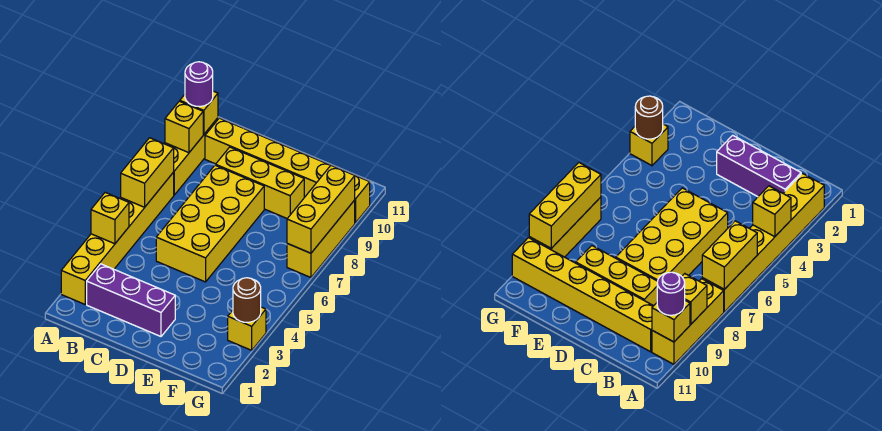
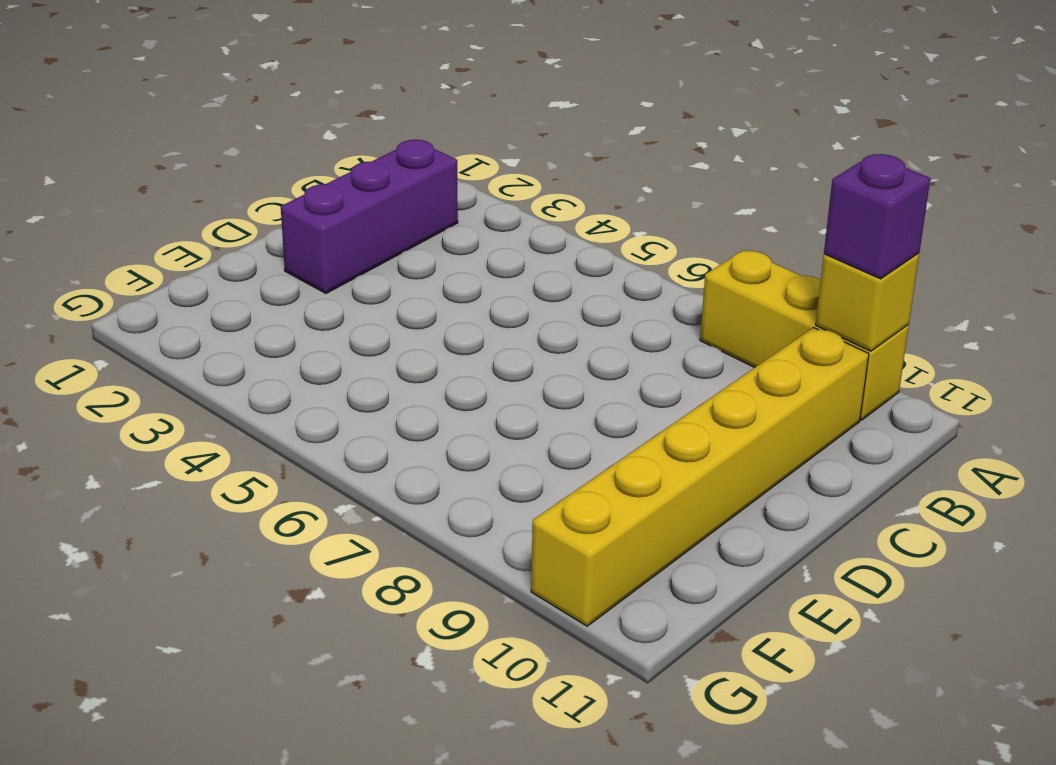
purple 1x1 brick [824,154,930,279] -> purple 1x1 round brick [185,62,213,106]
none -> yellow 1x6 brick [61,172,174,304]
none -> yellow 2x4 brick [156,165,264,282]
none -> yellow 1x3 brick [216,147,304,218]

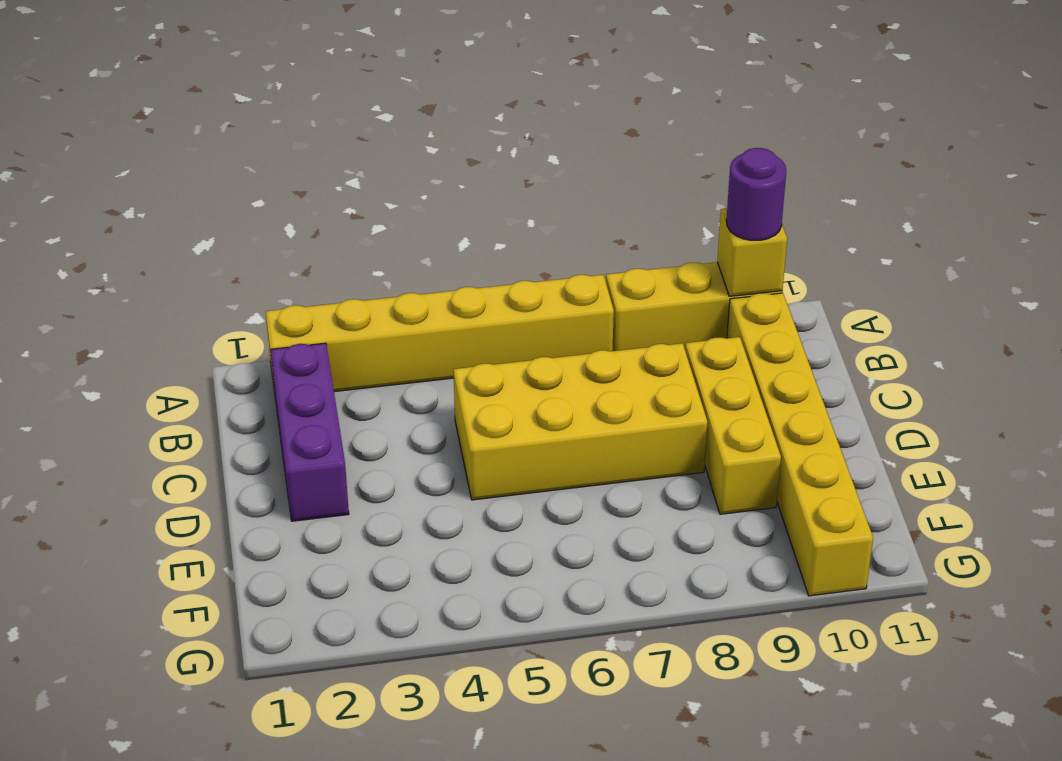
none -> yellow 1x1 brick [228,307,266,350]
none -> yellow 1x3 brick [287,200,355,277]
none -> yellow 1x1 brick [91,192,129,244]

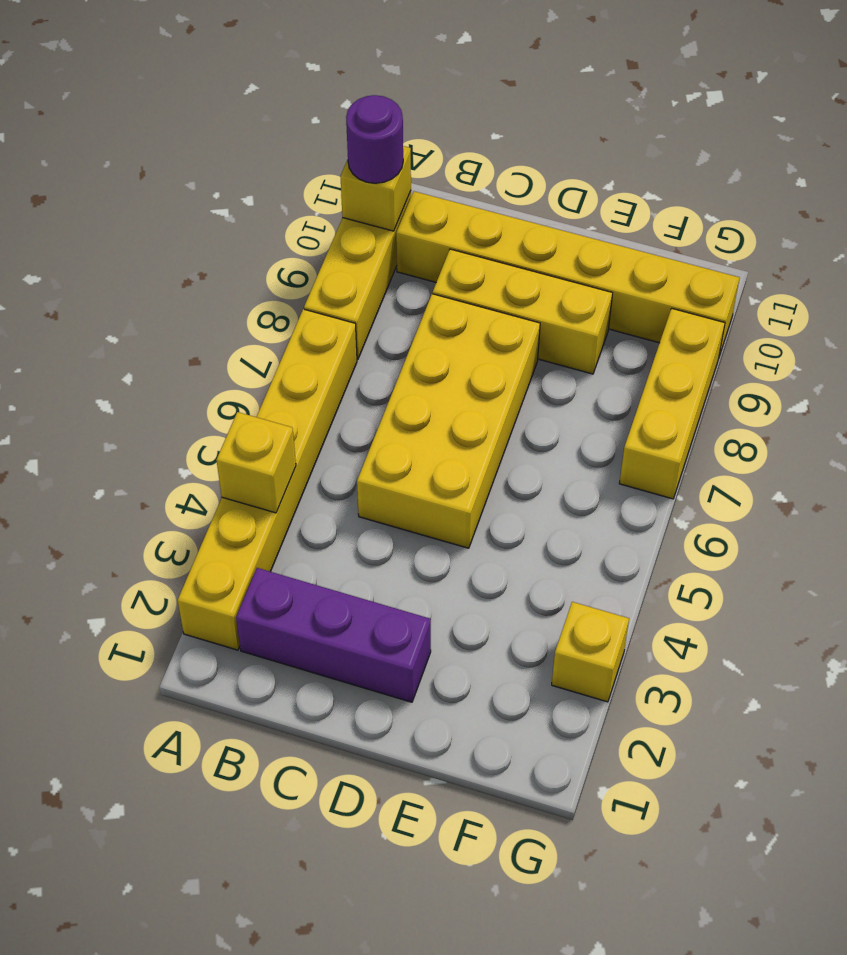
none -> yellow 1x2 brick [121,138,174,207]
none -> yellow 1x1 brick [165,101,203,153]
none -> brown 1x1 round brick [233,278,261,322]

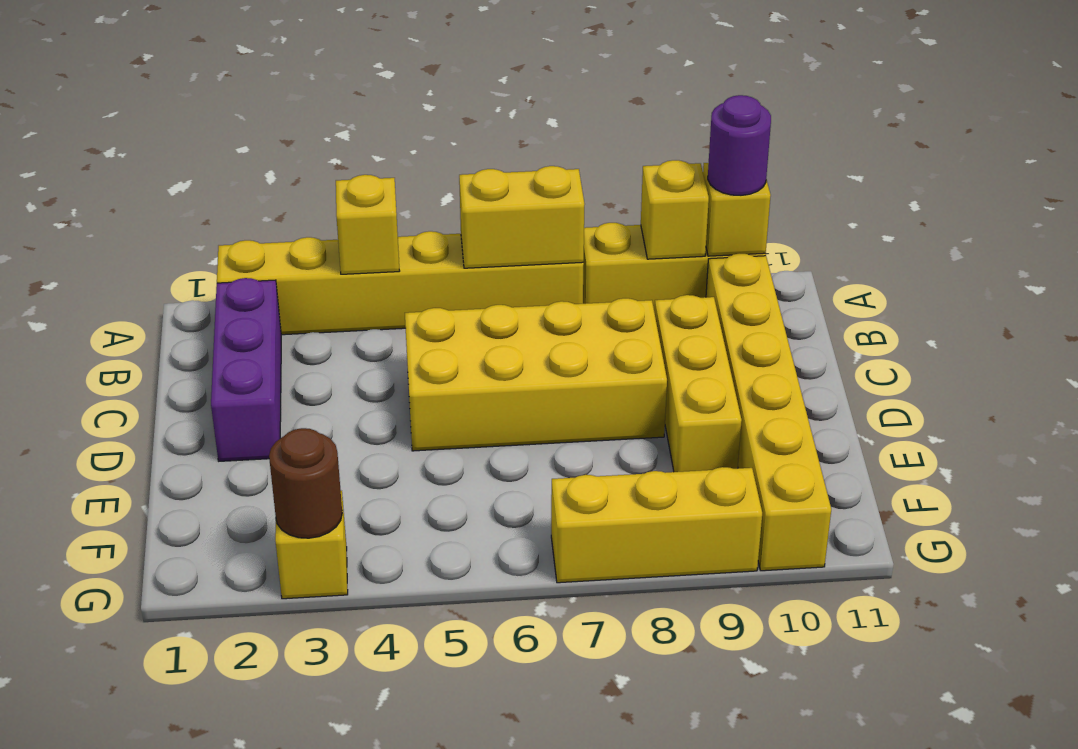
none -> yellow 1x3 brick [287,166,355,253]

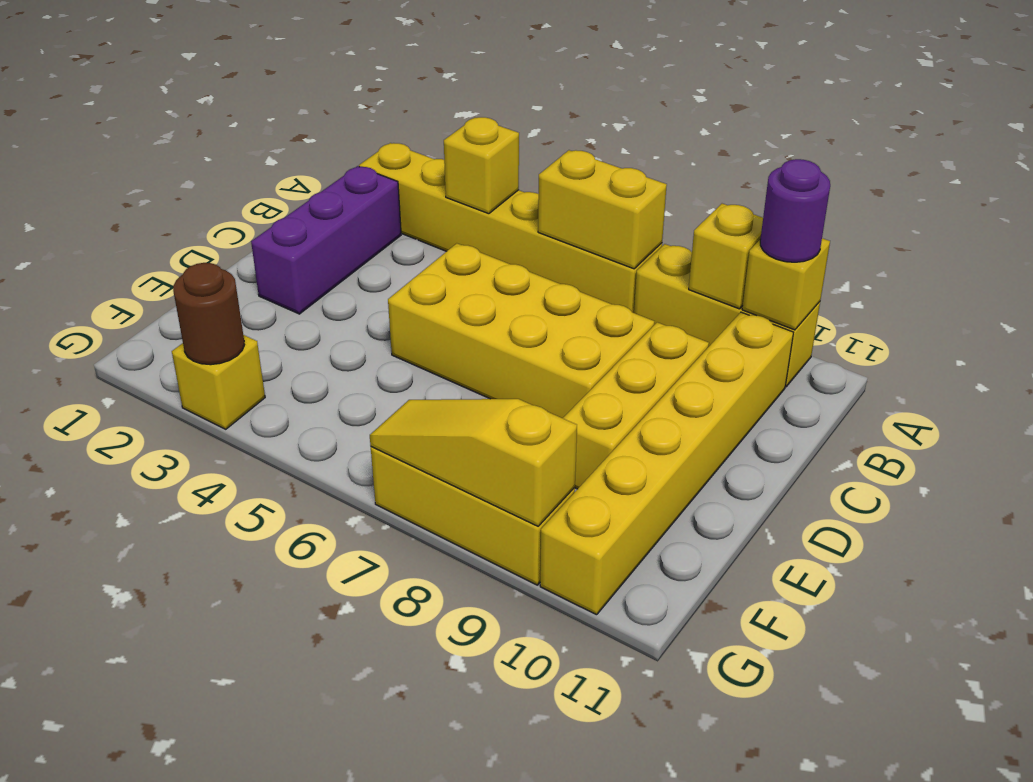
yellow 1x3 slope [370,399,577,526] -> yellow 1x3 brick [287,166,355,253]

